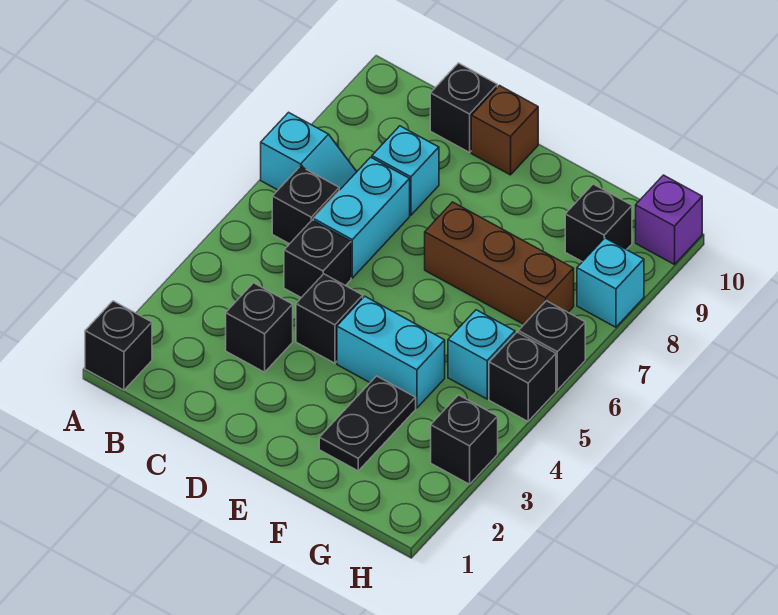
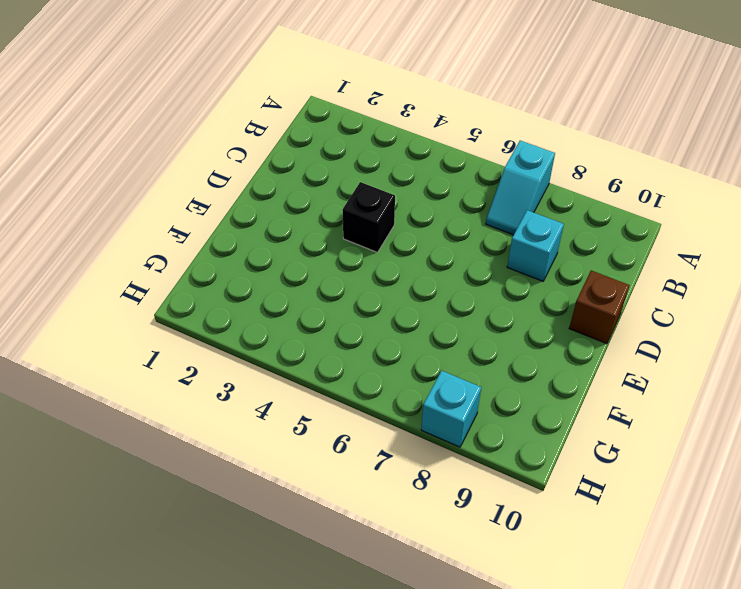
none -> black 1x1 brick [85,301,152,390]
none -> black 1x1 brick [272,166,339,244]
none -> black 1x1 brick [226,283,293,372]

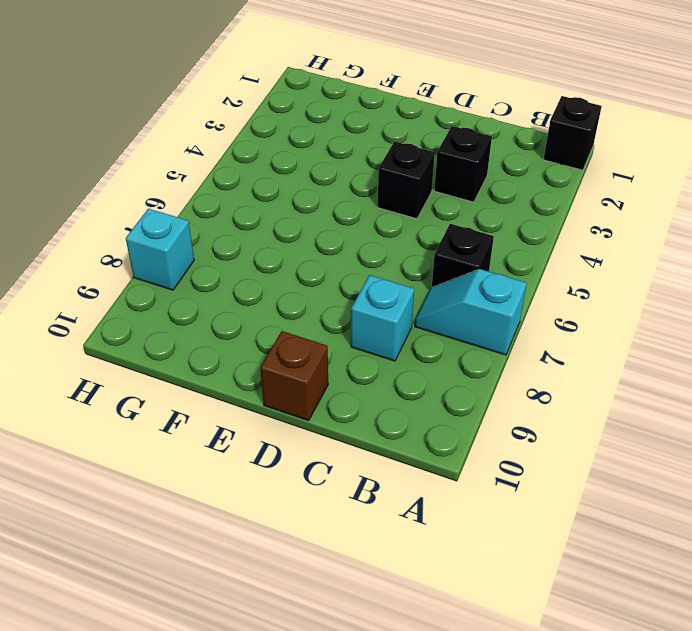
none -> black 1x1 brick [284,220,351,298]
none -> cyan 1x2 brick [313,157,410,278]
none -> black 1x1 brick [430,63,497,152]

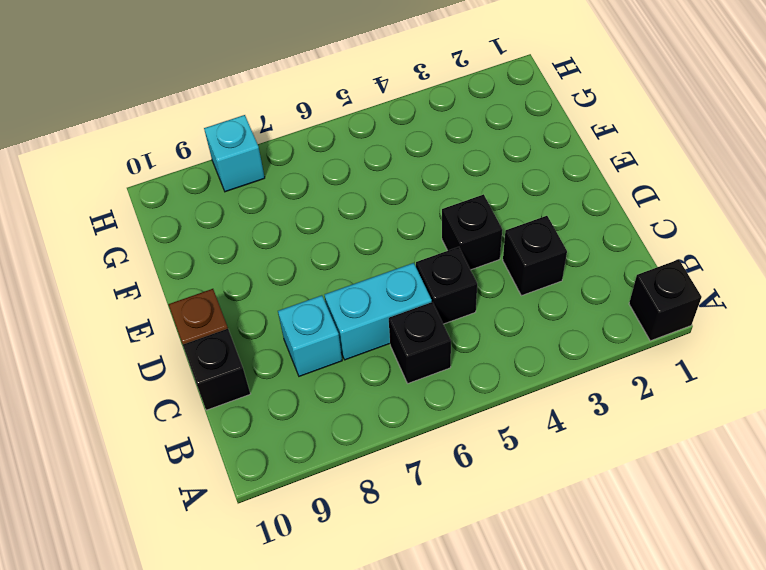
none -> cyan 1x2 slope [261,112,357,190]
none -> cyan 1x2 brick [337,296,445,408]
none -> brown 1x3 brick [425,202,574,324]

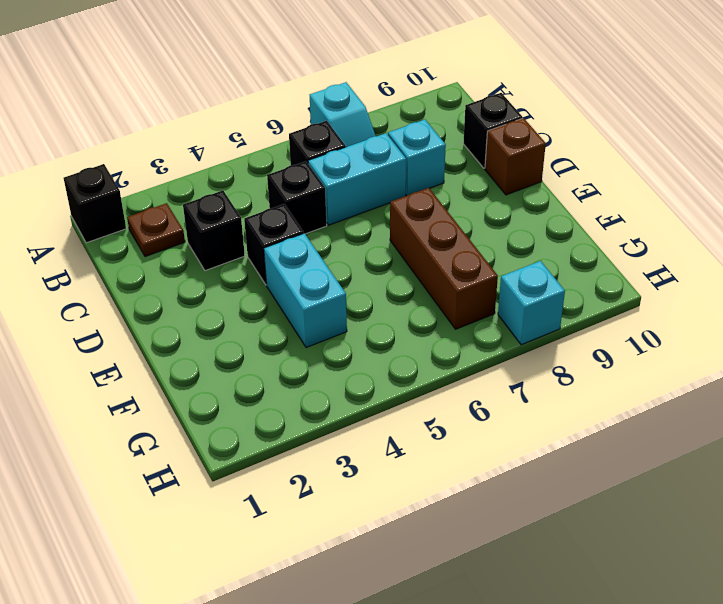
brown 1x1 plate [127,203,185,257] -> none
none -> black 1x2 plate [319,376,416,471]
none -> cyan 1x1 brick [448,310,515,399]
none -> black 1x1 brick [565,184,632,262]

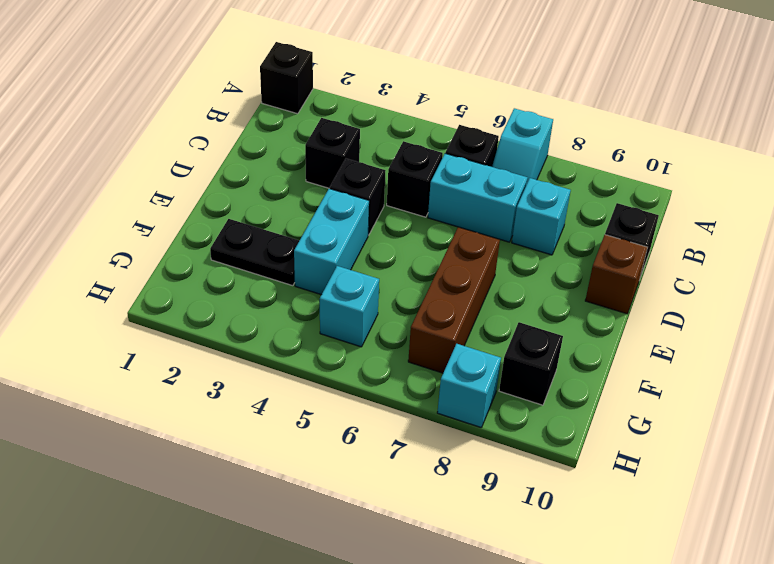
none -> black 1x1 brick [431,395,498,484]
none -> black 1x1 brick [489,332,556,421]
none -> black 1x1 brick [518,301,585,390]

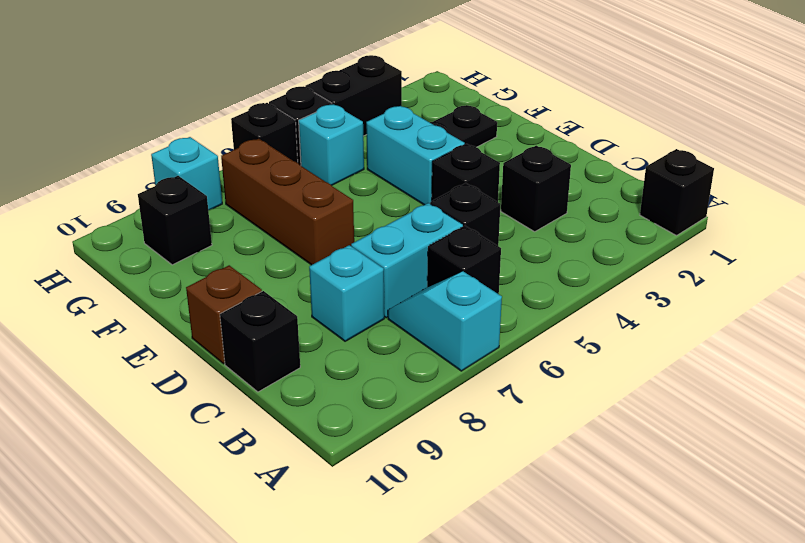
black 1x2 brick [305,55,402,136] -> black 1x1 brick [431,395,498,484]
none -> purple 1x1 brick [636,175,702,265]

